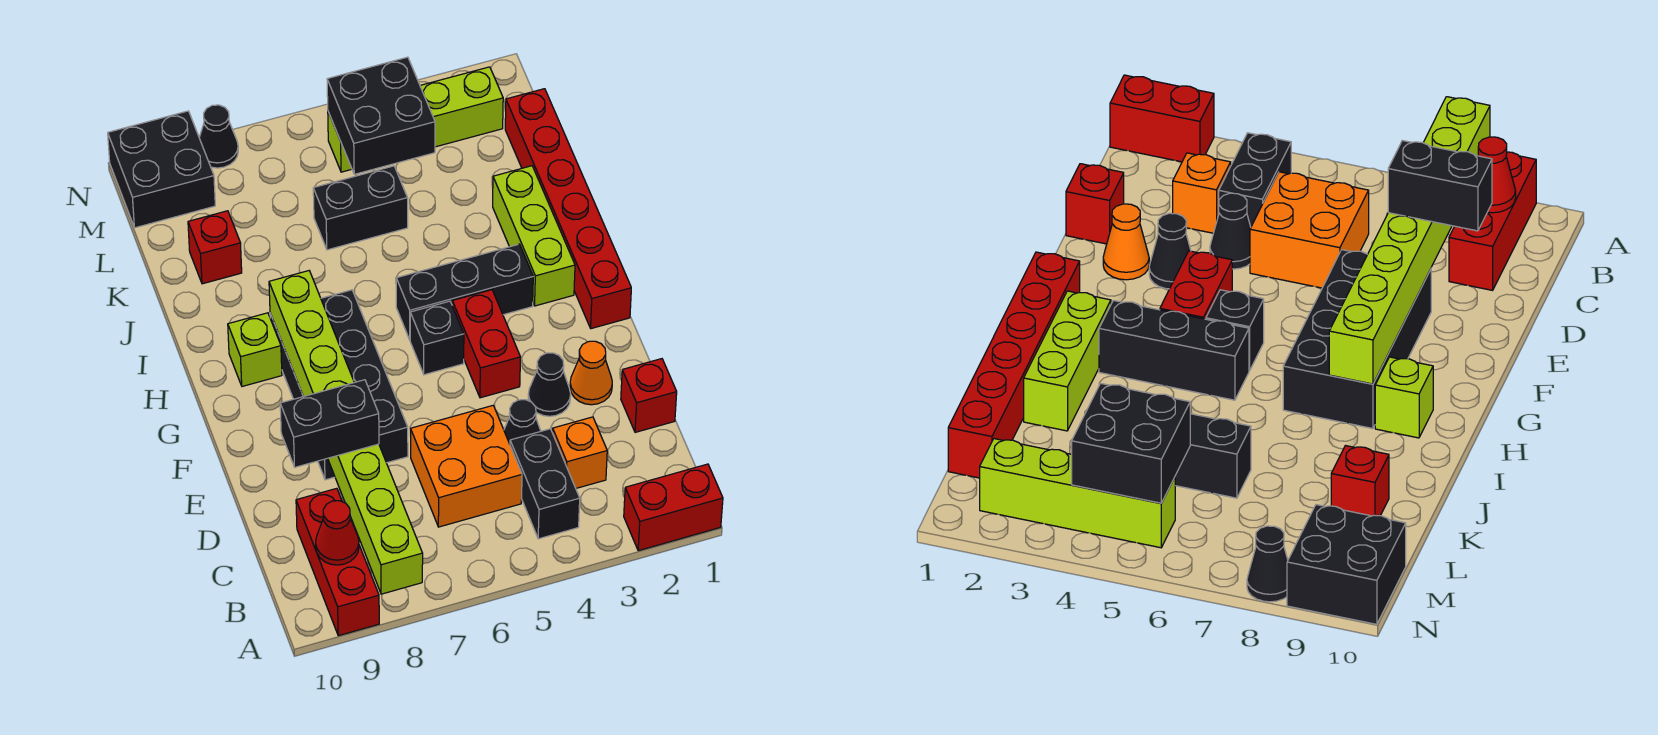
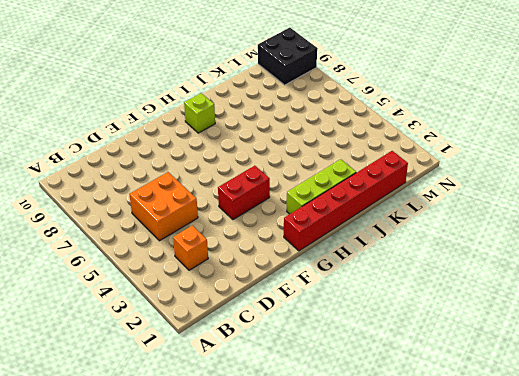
none -> red 1x2 brick [624,464,723,551]
none -> red 1x3 brick [296,488,379,636]
none -> black 1x2 brick [510,429,580,539]

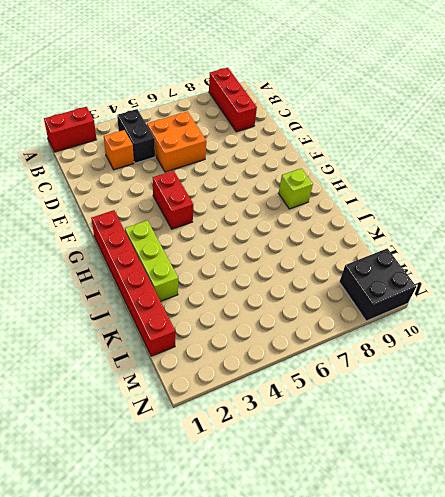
none -> red 1x1 brick [621,359,677,432]
none -> black 1x1 cone [504,400,541,444]
none -> orange 1x1 cone [570,341,612,405]

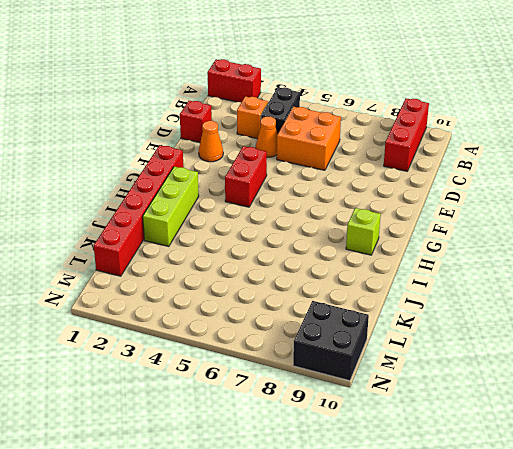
orange 1x1 cone [256,116,277,157] -> black 1x1 cone [504,400,541,444]
none -> black 1x1 cone [528,353,571,416]
none -> black 2x4 brick [270,290,408,480]
none -> black 1x1 brick [410,301,464,375]

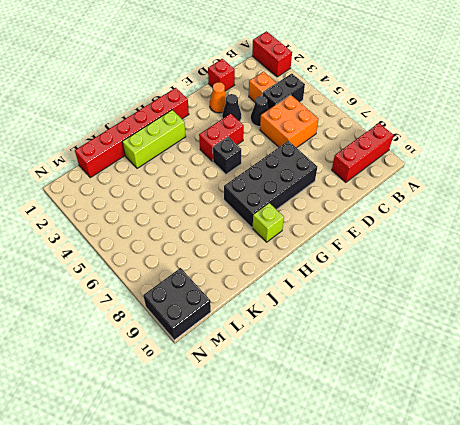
none -> black 1x3 brick [396,244,533,340]
none -> black 1x2 brick [313,166,408,250]
none -> red 1x1 brick [188,211,242,284]

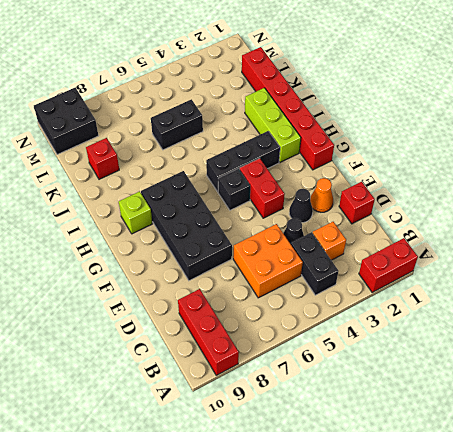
none -> lime 1x4 brick [328,67,503,172]
none -> black 1x1 cone [199,105,238,168]
none -> lime 1x8 brick [269,271,423,594]

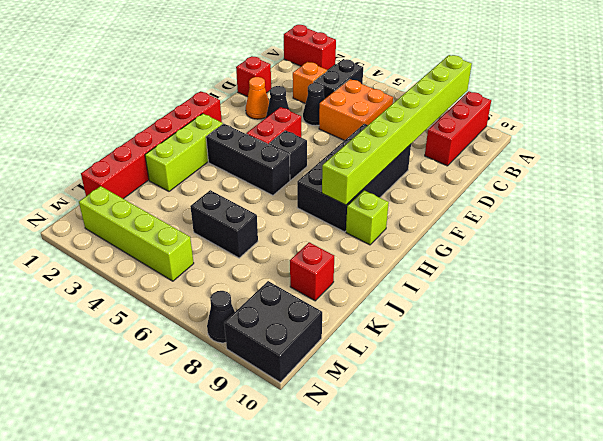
none -> red 1x1 cone [316,501,359,565]
none -> black 2x2 brick [327,57,435,174]
none -> black 1x2 brick [280,380,379,467]

